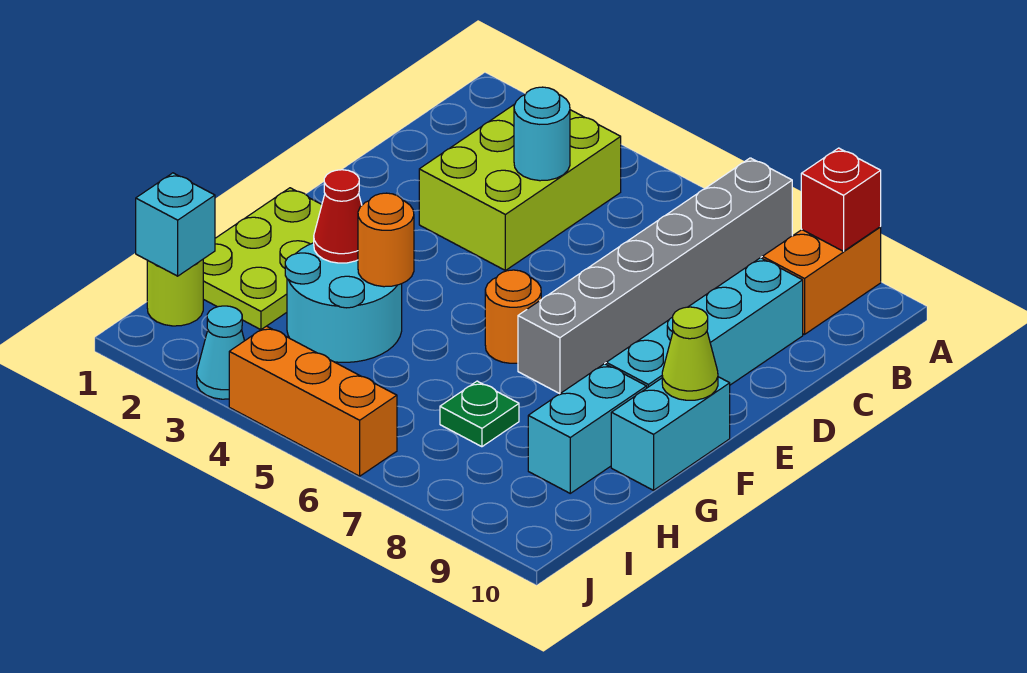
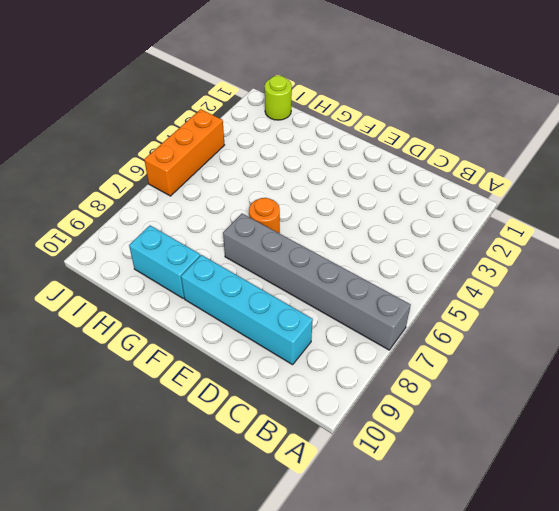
none -> orange 1x2 brick [762,227,881,335]
none -> lime 2x3 brick [419,104,621,270]
none -> lime 2x3 plate [203,188,322,330]

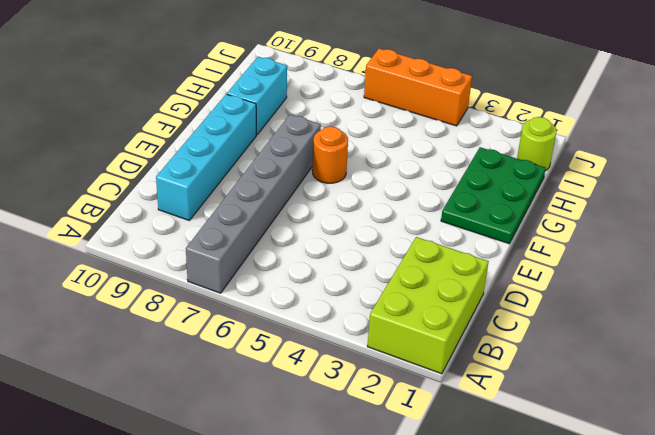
lime 2x3 brick [367,237,489,374] -> lime 2x3 brick moved to [419,104,621,270]
green 2x3 plate [441,147,546,244] -> lime 2x3 plate [203,188,322,330]
none -> orange 1x2 brick [762,227,881,335]
none -> cyan 1x2 brick [611,377,730,490]
none -> cyan 2x2 round brick [285,243,402,362]

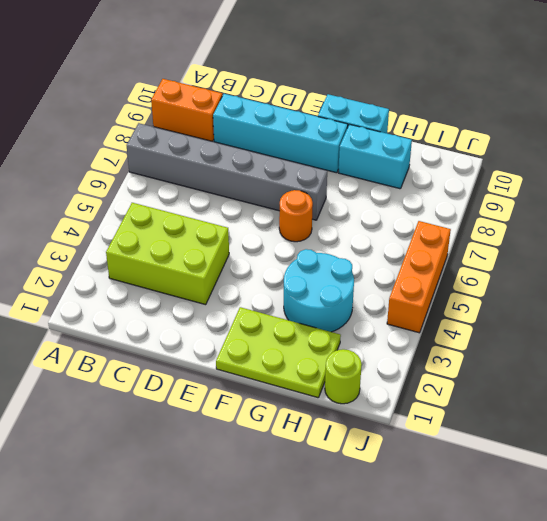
none -> green 1x1 plate [440,381,519,447]
none -> cyan 1x1 cone [197,306,244,399]
none -> red 1x1 brick [801,148,881,251]

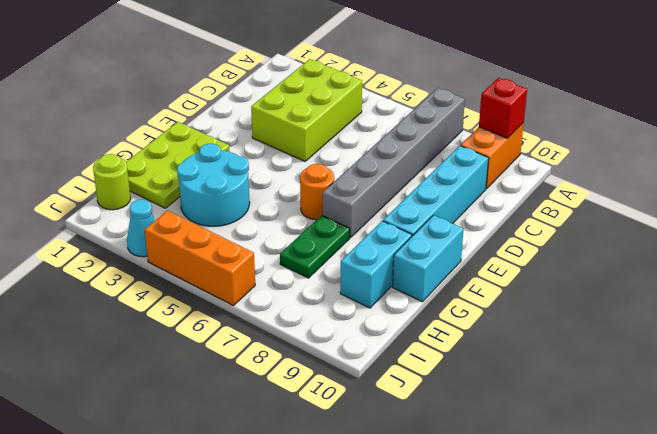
green 1x2 plate [280,215,350,278] -> green 1x1 plate [440,381,519,447]
none -> cyan 1x1 round brick [514,87,570,181]
none -> lime 1x1 cone [662,307,718,400]
none -> red 1x1 cone [314,170,362,263]

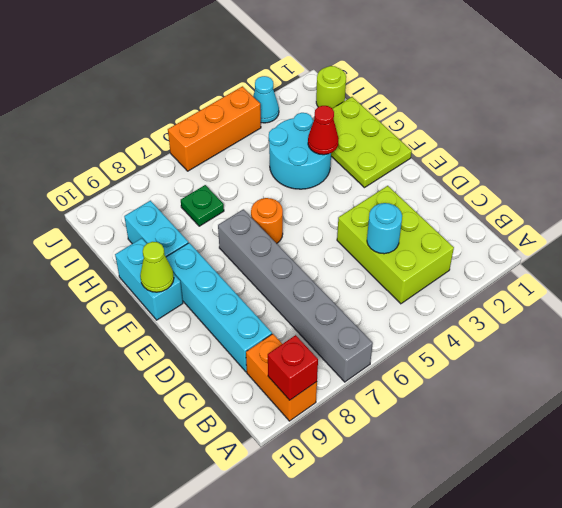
none -> orange 1x1 round brick [358,193,414,287]
none -> cyan 1x1 brick [136,173,215,276]

